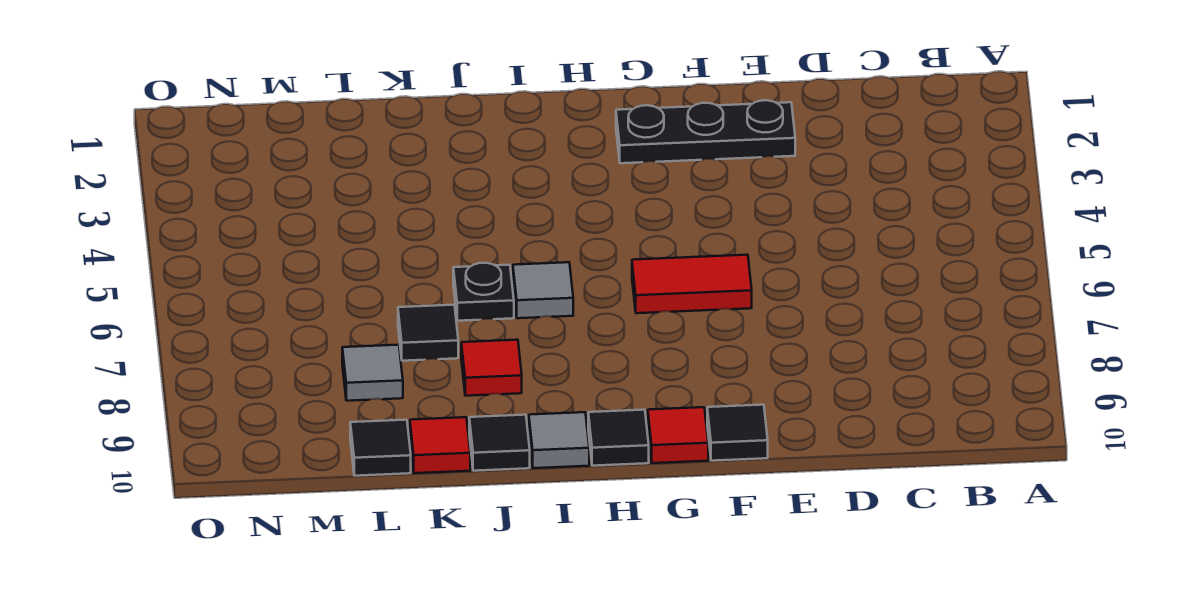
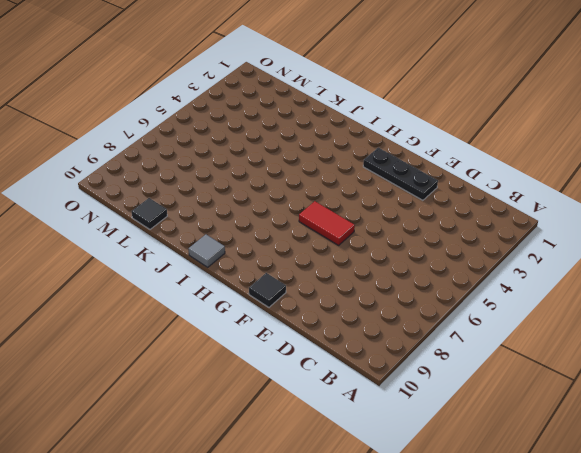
none -> red 1x1 tile [648,407,708,463]
none -> black 1x1 tile [588,410,649,466]
none -> grey 1x1 tile [513,262,573,318]

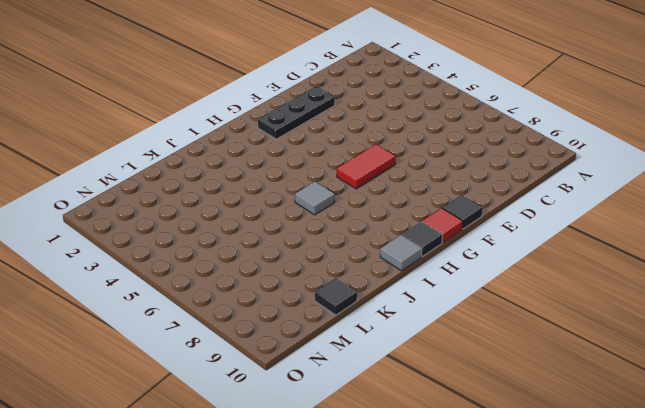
none -> black 1x1 plate [453,263,514,321]
none -> red 1x1 tile [461,340,522,396]
none -> black 1x1 tile [469,415,530,471]

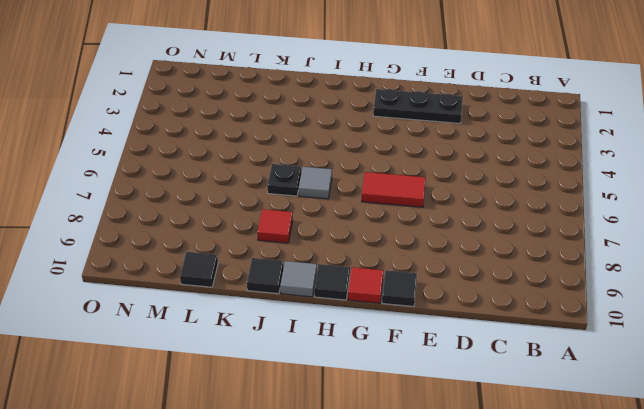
none -> black 1x1 tile [398,305,458,361]
none -> red 1x1 tile [410,417,470,473]
none -> grey 1x1 tile [342,345,403,401]

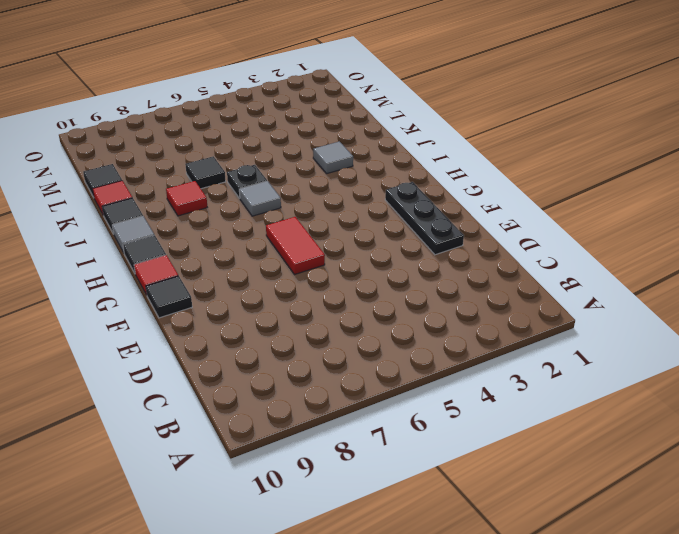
grey 1x1 tile [313,142,353,173] -> grey 1x1 tile moved to [342,345,403,401]

